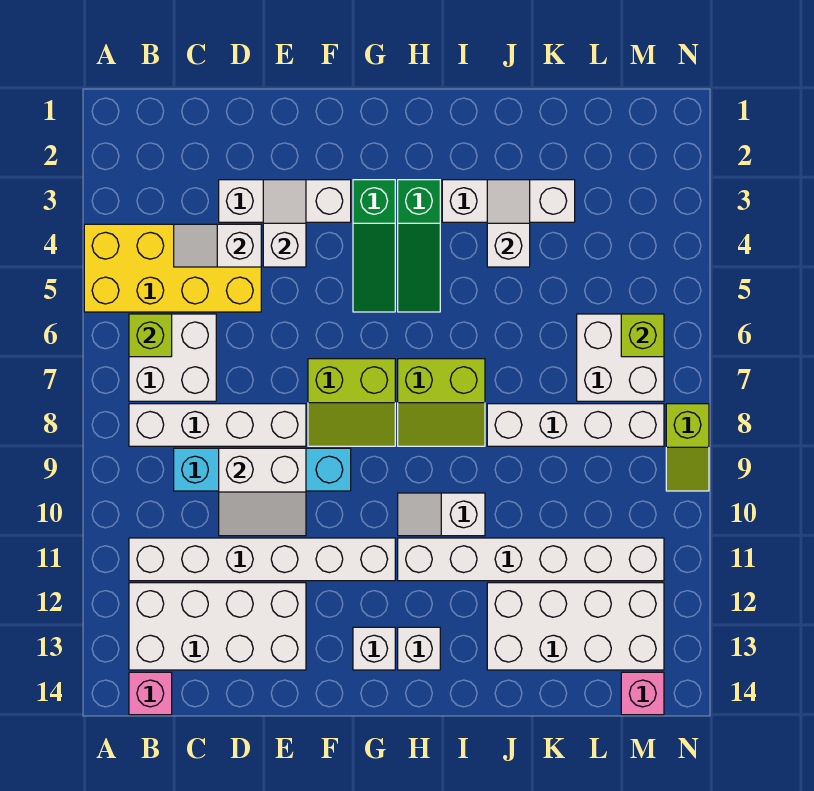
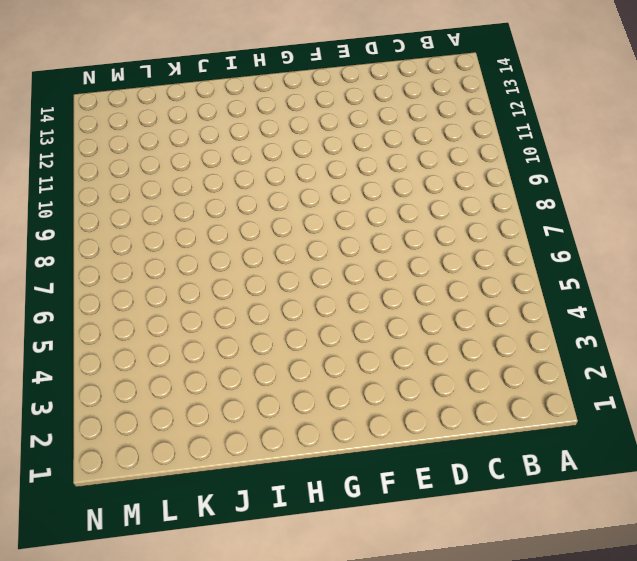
none -> yellow 2x4 brick [84,224,261,312]
none -> white 2x2 brick [129,314,216,401]
none -> white 1x4 brick [129,404,306,446]

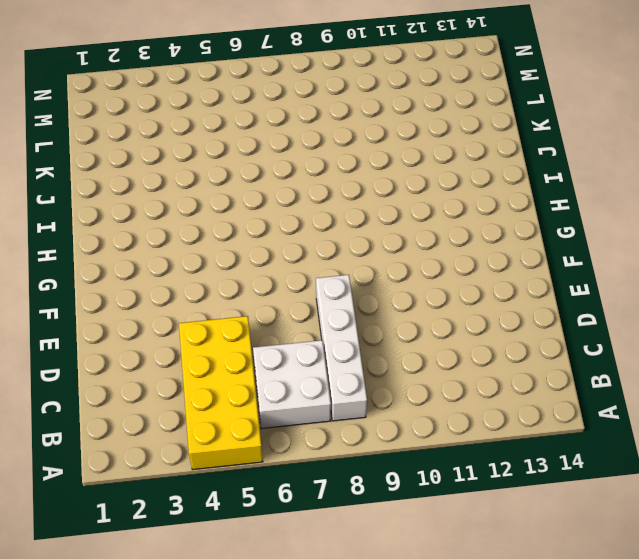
none -> white 1x6 brick [129,538,395,581]
none -> white 2x4 brick [129,583,306,670]
none -> pink 1x1 brick [129,672,172,715]

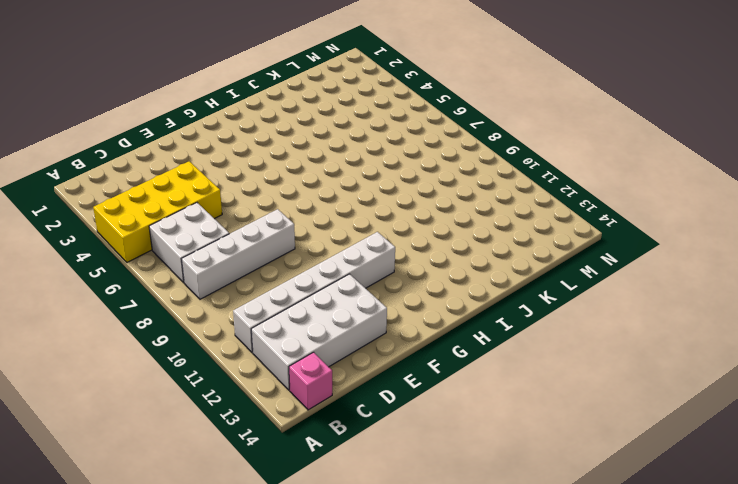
none -> cyan 1x4 brick [174,448,351,491]
none -> white 1x3 brick [219,180,351,222]
none -> lime 2x2 slope [308,359,395,446]

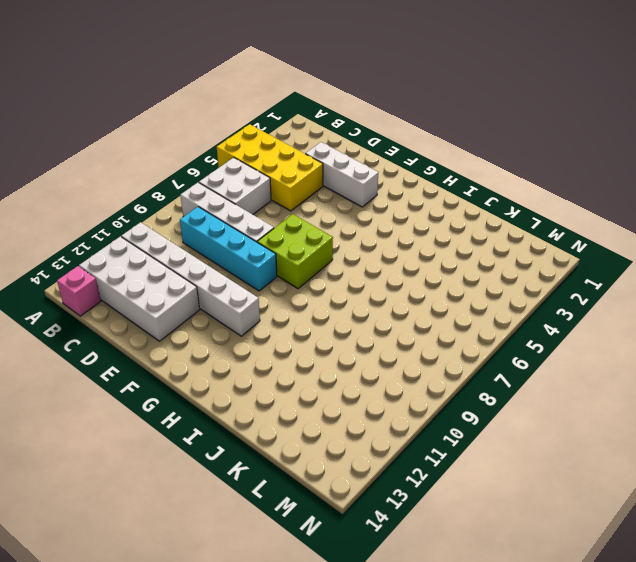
lime 2x2 brick [257,214,333,289] -> lime 2x2 slope [308,359,395,446]
none -> green 1x3 slope [353,180,395,312]
none -> white 1x1 brick [353,627,395,670]
none -> green 1x3 slope [398,180,440,312]

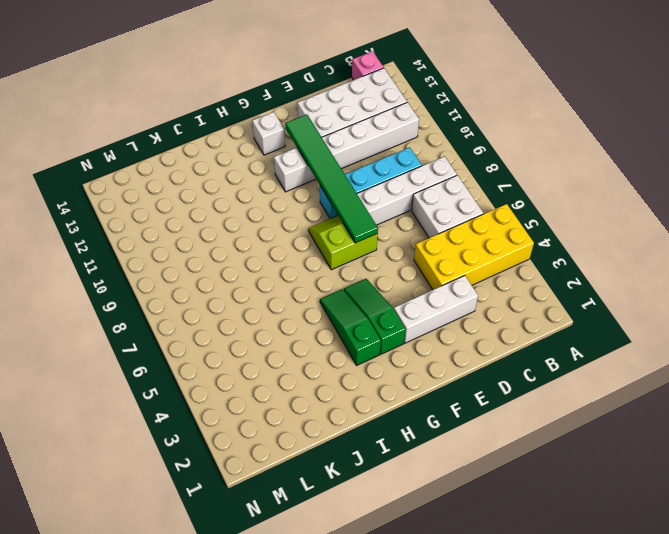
green 1x6 tile [285,114,378,243] -> none
none -> lime 2x2 slope [398,359,485,446]
none -> white 1x2 slope [398,493,485,536]
none -> white 1x6 brick [398,538,664,581]

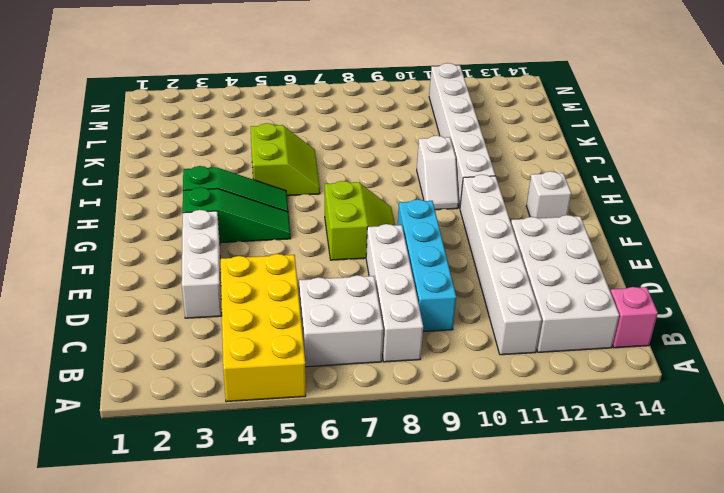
lime 2x2 slope [251,123,320,196] -> lime 2x2 slope moved to [398,359,485,446]
none -> white 1x1 brick [398,627,440,670]
none -> white 1x3 brick [442,180,575,222]
none -> white 1x4 brick [487,404,664,446]

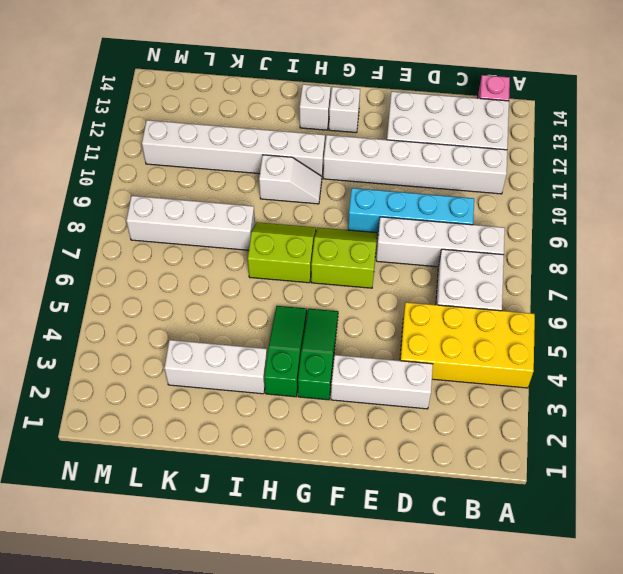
none -> white 2x4 brick [487,583,664,670]
none -> white 2x2 brick [577,314,664,401]
none -> pink 1x1 brick [621,672,664,715]

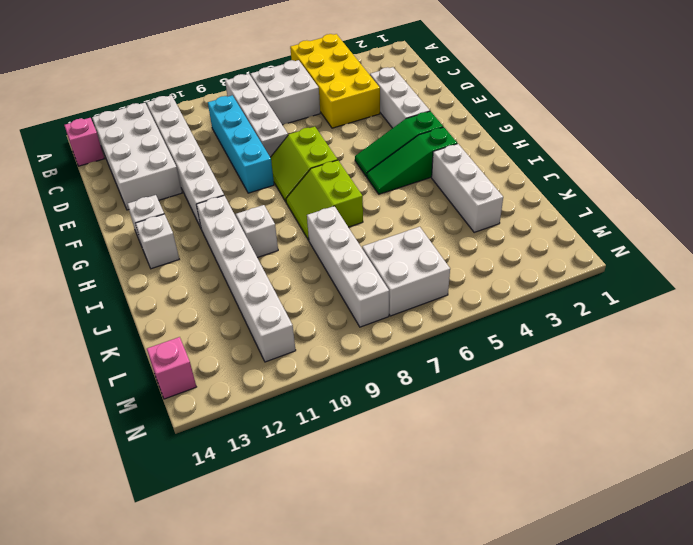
none -> white 2x4 brick [487,583,664,670]
none -> lime 1x2 slope [666,404,709,491]
none -> lime 1x1 brick [129,314,172,357]

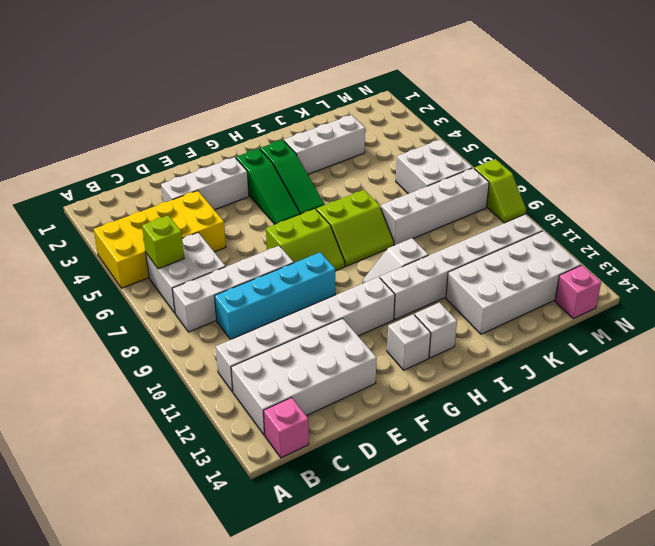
none -> white 1x2 slope [174,224,261,267]
none -> white 2x2 slope [219,448,306,536]
none -> white 1x2 slope [263,180,306,267]

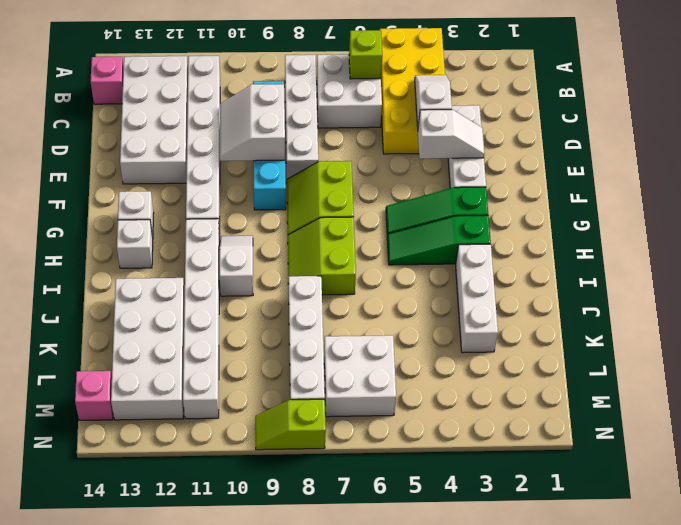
none -> white 1x2 slope [487,180,530,267]
none -> lime 1x1 brick [621,314,664,357]

